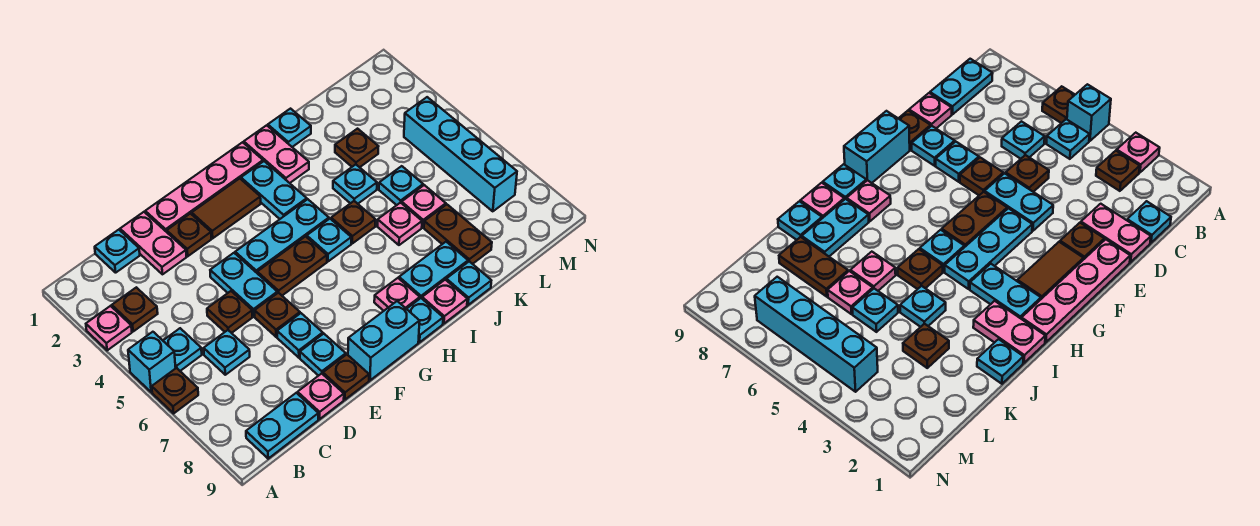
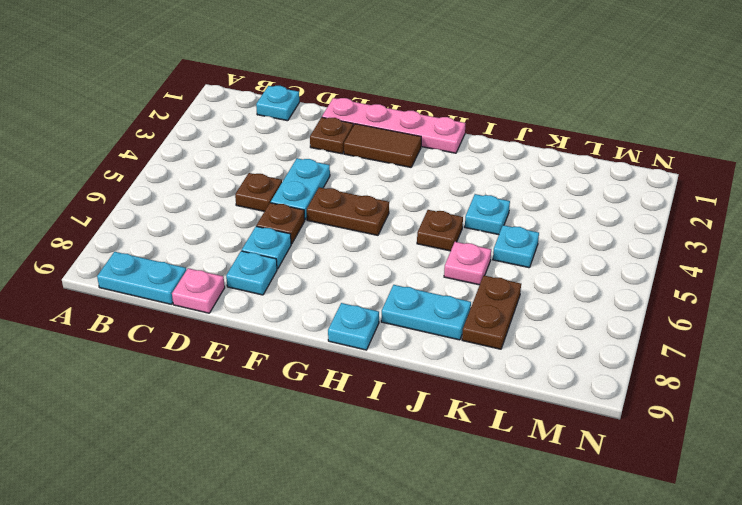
none -> pink 1x1 plate [86,306,132,350]
none -> cyan 1x1 brick [128,332,176,392]
none -> brown 1x1 plate [152,368,198,413]
none -> brown 1x1 plate [112,287,158,332]

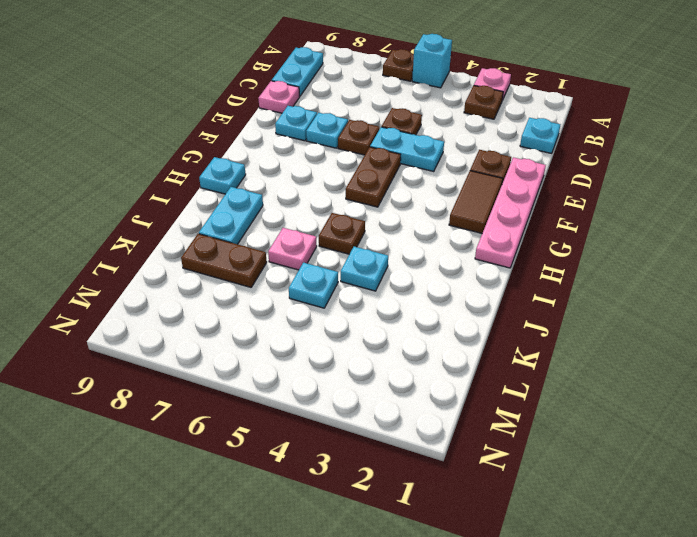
none -> cyan 1x1 plate [163,328,202,371]
none -> cyan 1x1 plate [204,330,250,375]
none -> pink 1x2 plate [120,212,186,274]
none -> brown 1x1 plate [323,355,369,400]

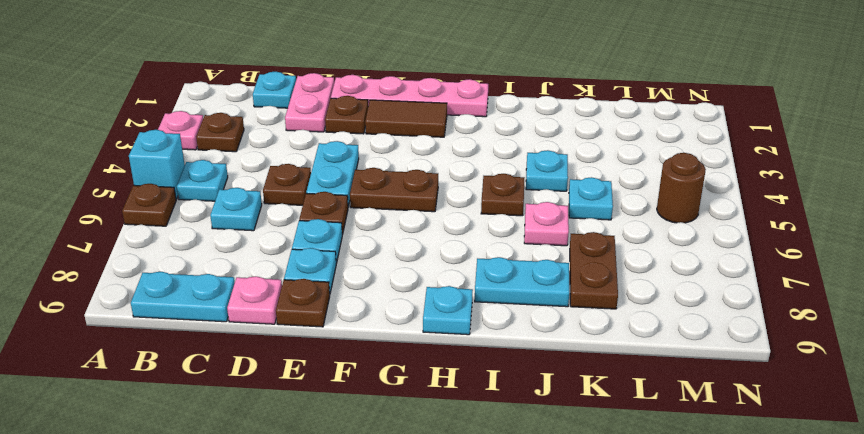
brown 1x1 round brick [657,153,706,223] -> cyan 1x4 brick [404,97,517,211]
none -> cyan 1x3 plate [235,199,329,273]
none -> cyan 1x2 brick [348,301,420,380]
none -> cyan 1x2 plate [241,161,307,219]
none -> cyan 1x1 plate [307,219,351,261]

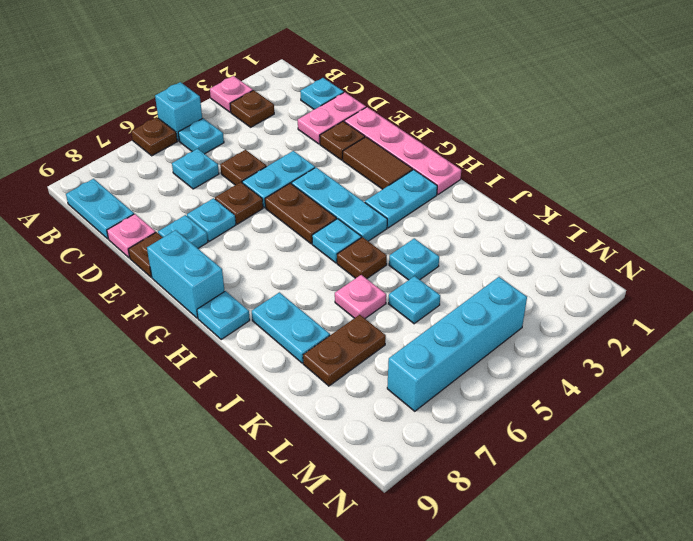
none -> pink 1x1 plate [374,278,420,311]
none -> pink 1x2 plate [244,125,309,183]
none -> pink 1x1 plate [422,280,467,323]
none -> cyan 1x1 plate [268,109,311,147]

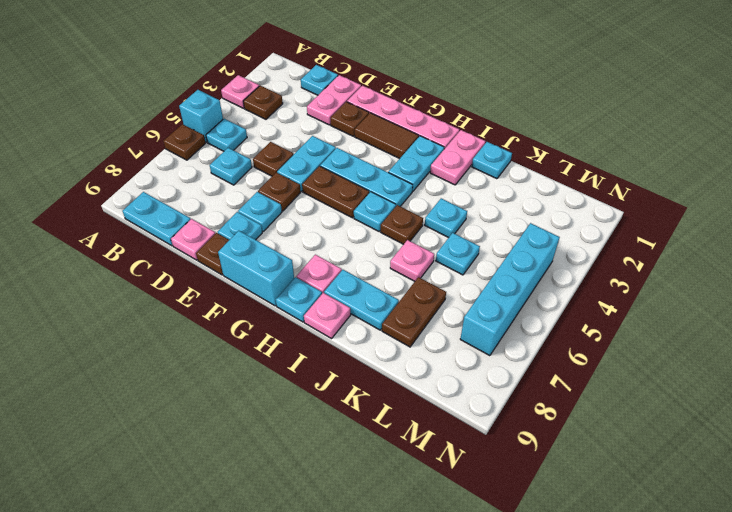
none -> cyan 1x1 plate [446,261,491,305]
none -> brown 1x1 plate [335,129,378,167]
none -> pink 1x1 plate [402,185,446,227]

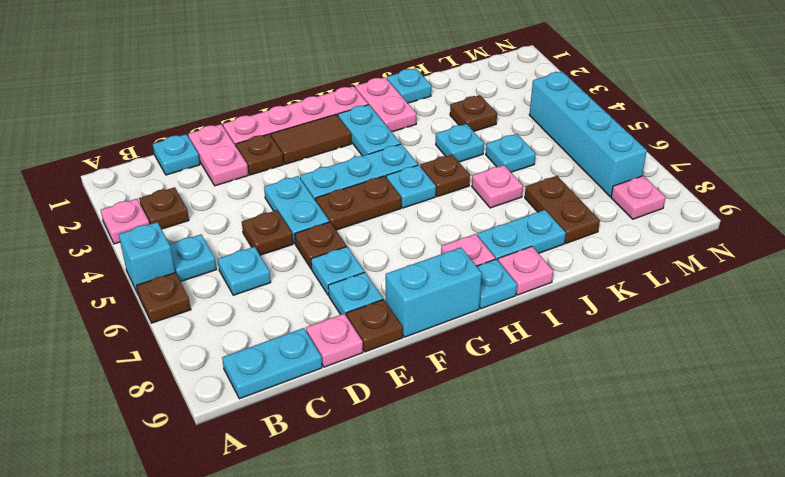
pink 1x1 plate [611,176,666,219] -> pink 1x1 plate moved to [402,185,446,227]
none -> cyan 1x1 plate [446,261,491,305]

